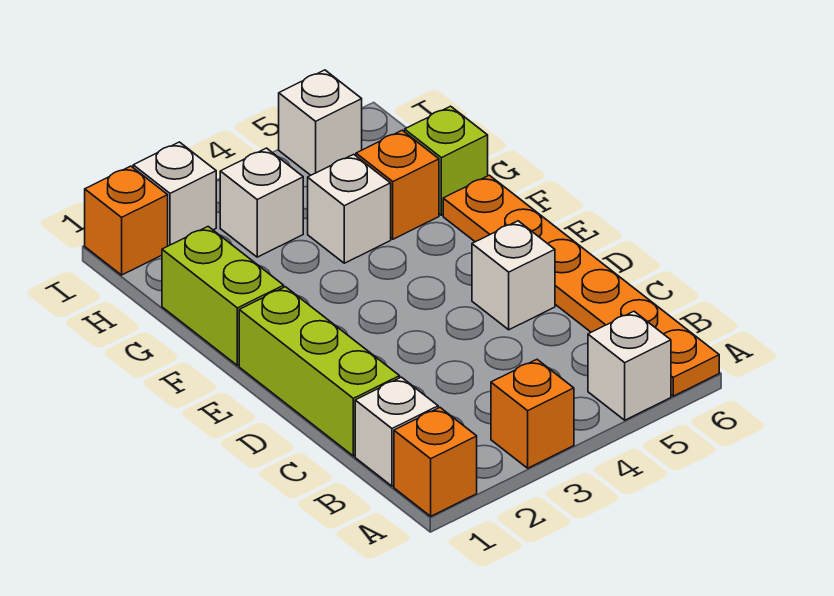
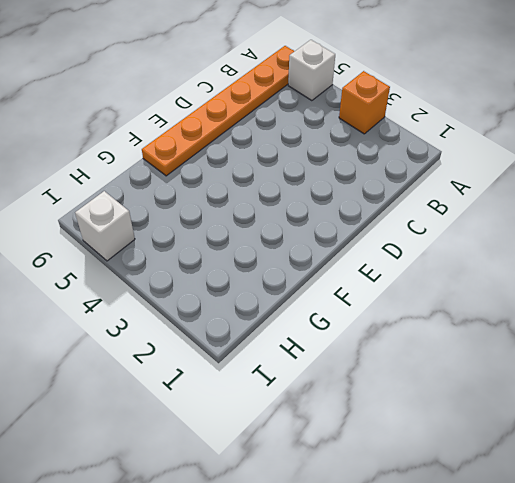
none -> orange 1x1 brick [394,408,477,516]
none -> white 1x1 brick [355,377,438,486]
none -> lime 1x3 brick [239,287,400,456]

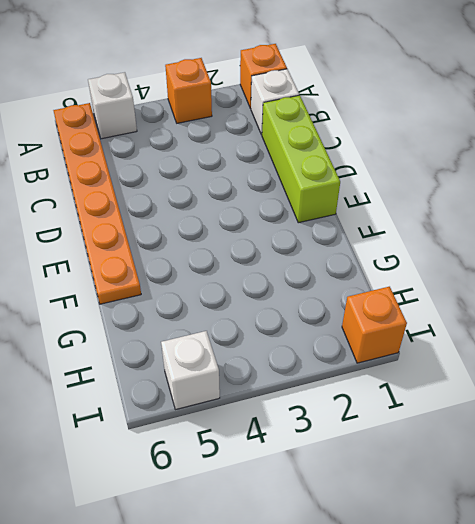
none -> white 1x1 brick [472,221,555,330]
none -> lime 1x2 brick [162,227,284,366]
none -> white 1x1 brick [308,154,391,263]

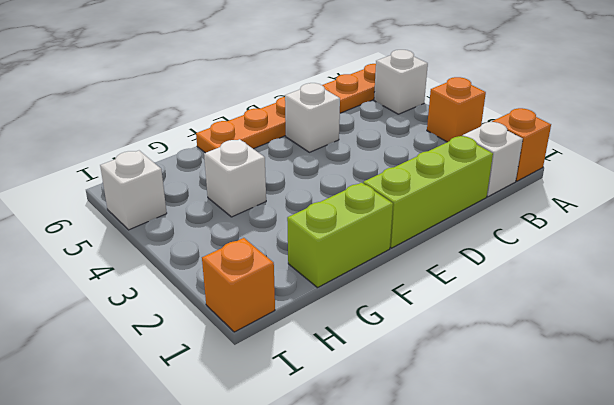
none -> orange 1x1 brick [356,130,439,239]
none -> lime 1x1 brick [405,106,488,215]
none -> white 1x1 brick [220,148,303,257]

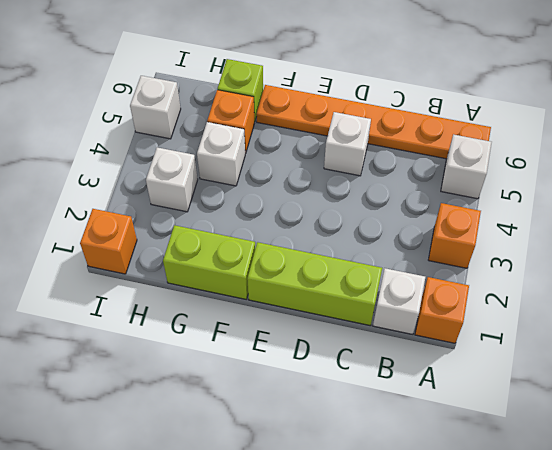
none -> white 1x1 brick [133,142,216,246]

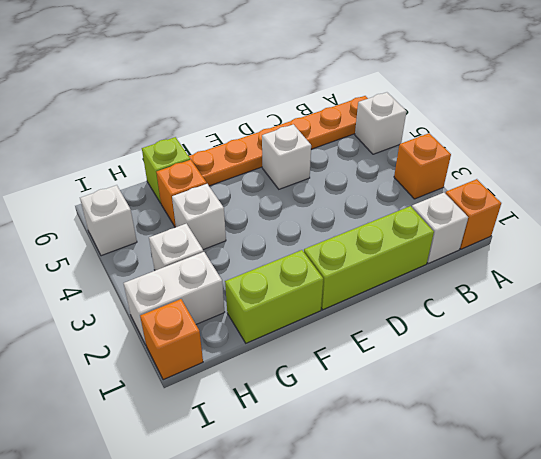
white 1x2 brick [124,252,224,345] -> white 1x1 brick [133,142,216,246]

